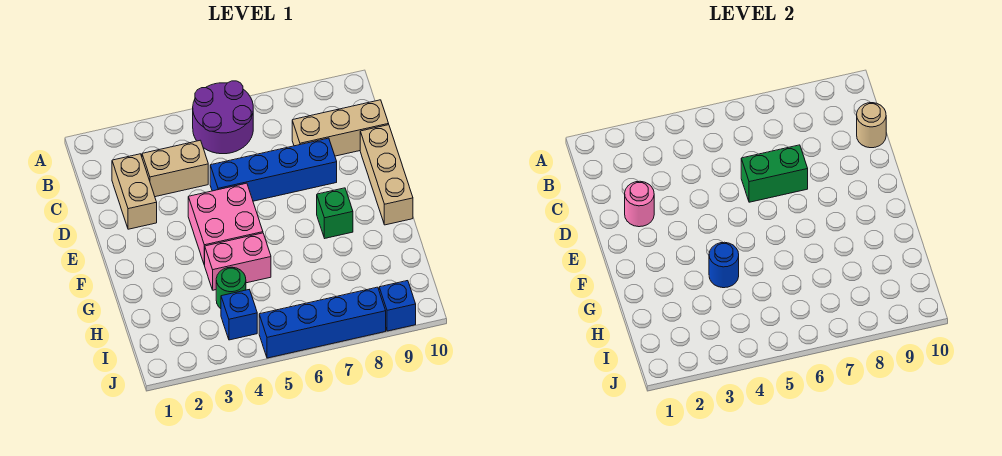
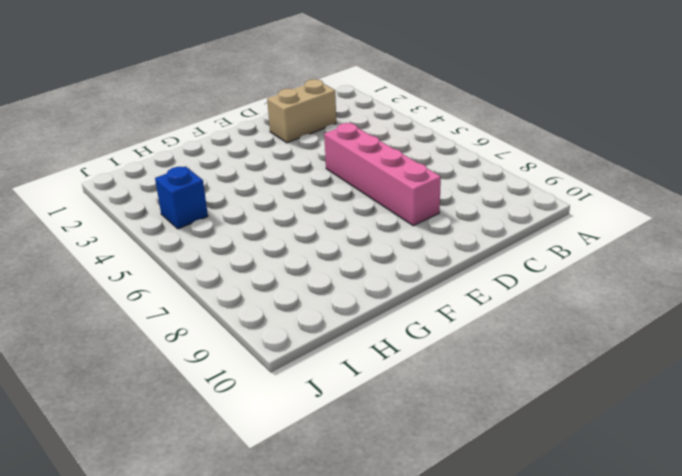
pink 1x4 brick [324,123,441,226] -> blue 1x4 brick [210,138,337,201]
none -> purple 2x2 round brick [193,81,253,154]
none -> tan 1x2 brick [142,140,208,197]
none -> tan 1x3 brick [292,100,389,156]

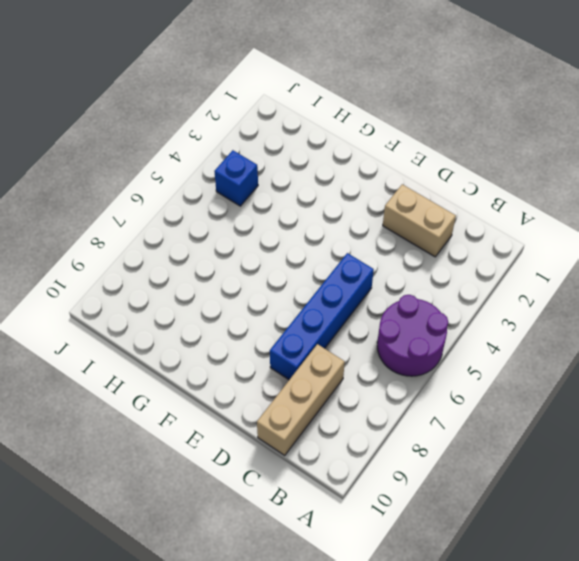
none -> tan 1x2 brick [142,140,208,197]
none -> tan 1x3 brick [360,125,413,225]
none -> pink 2x2 brick [188,183,263,265]

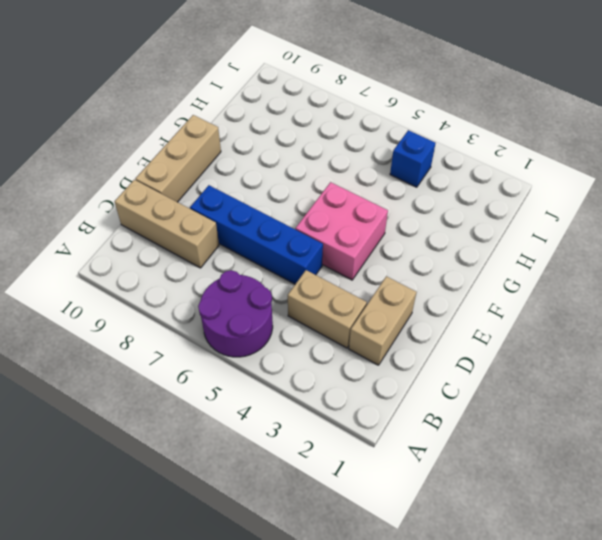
none -> green 1x1 brick [317,188,353,238]
none -> pink 1x2 brick [205,233,271,290]
none -> green 1x1 round brick [216,267,246,309]

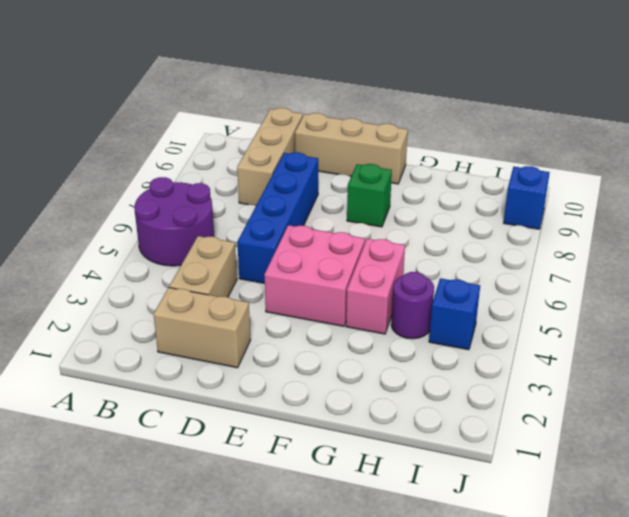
purple 1x1 round brick [391,272,434,339] -> green 1x1 round brick [216,267,246,309]
none -> blue 1x4 brick [259,287,386,358]
none -> tan 1x1 round brick [857,103,886,148]
none -> pink 1x1 round brick [625,181,654,227]

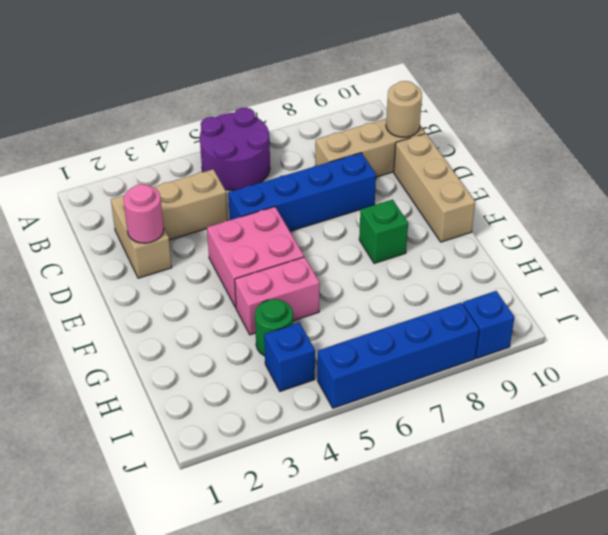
none -> green 1x2 brick [741,145,808,202]
none -> blue 1x1 round brick [709,242,739,288]

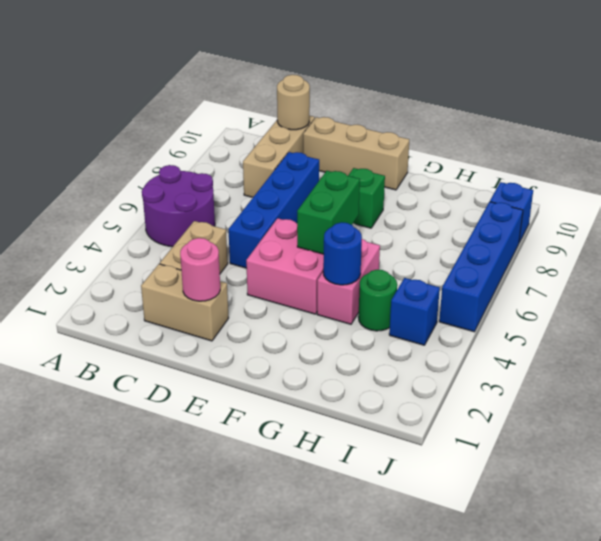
green 1x2 brick [297,171,360,254] -> green 1x2 brick moved to [741,145,808,202]

